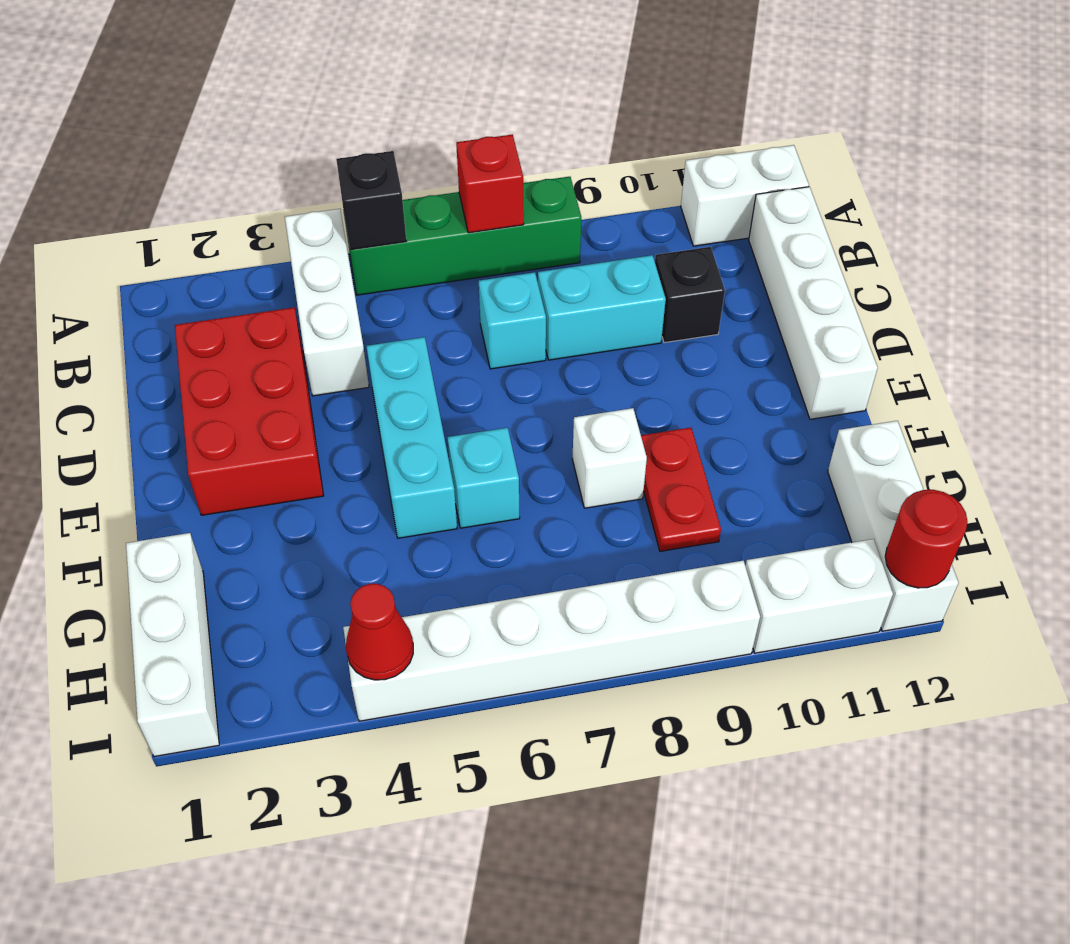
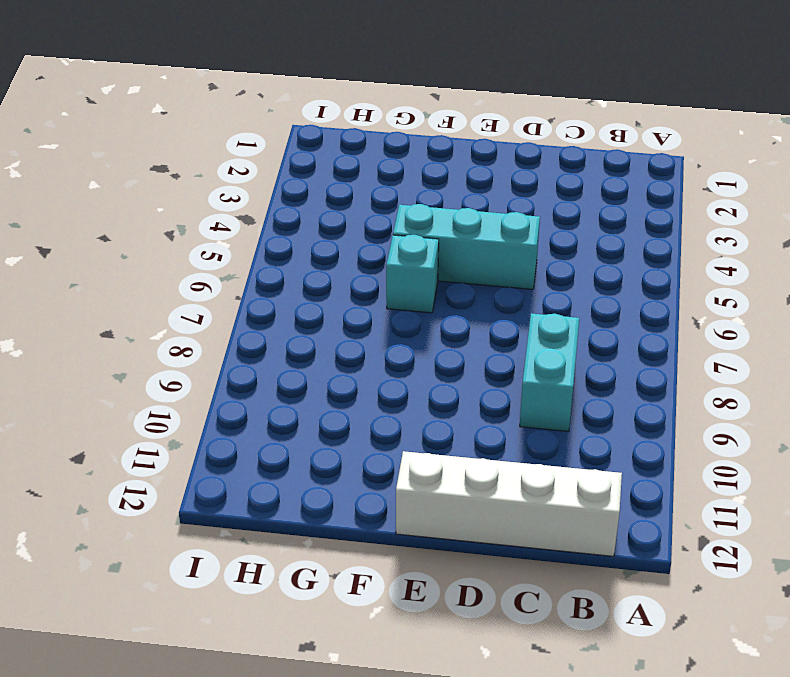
none -> white 1x3 brick [285,209,369,396]
none -> green 1x4 brick [344,177,581,295]
none -> white 1x2 brick [681,145,809,246]

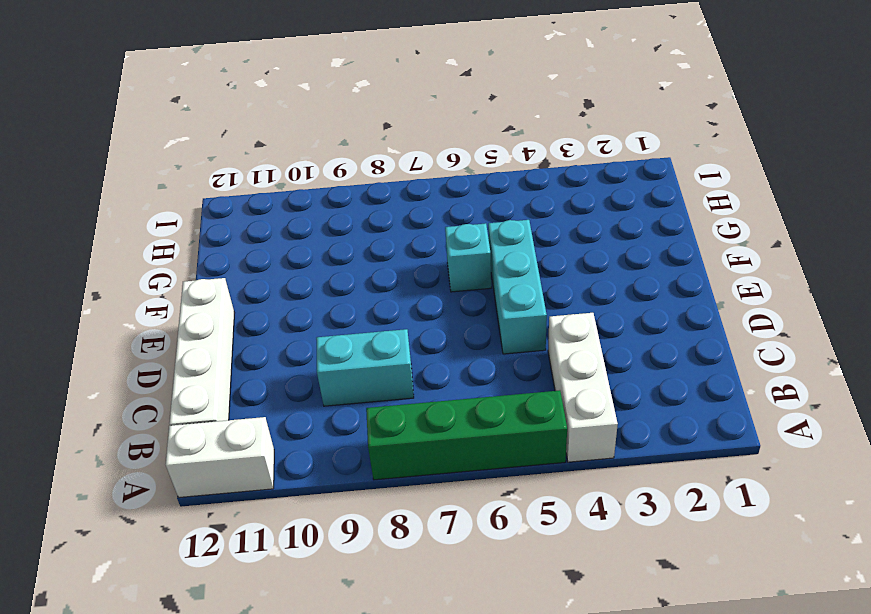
none -> red 2x3 brick [175,308,324,515]
none -> cyan 1x1 brick [479,272,546,369]
none -> black 1x1 brick [655,247,725,343]

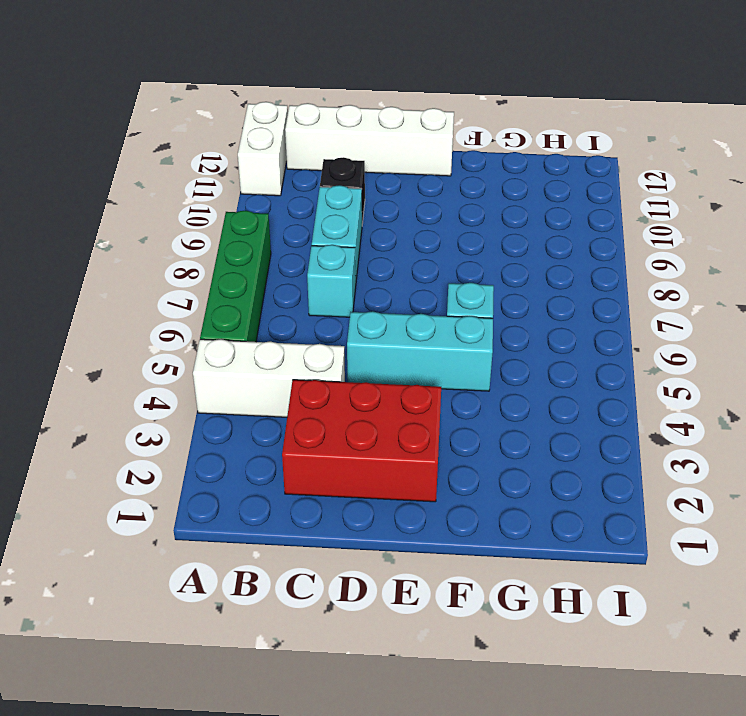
none -> white 1x1 brick [572,408,647,508]
none -> red 1x2 plate [641,428,721,551]
none -> white 1x3 brick [126,533,219,757]

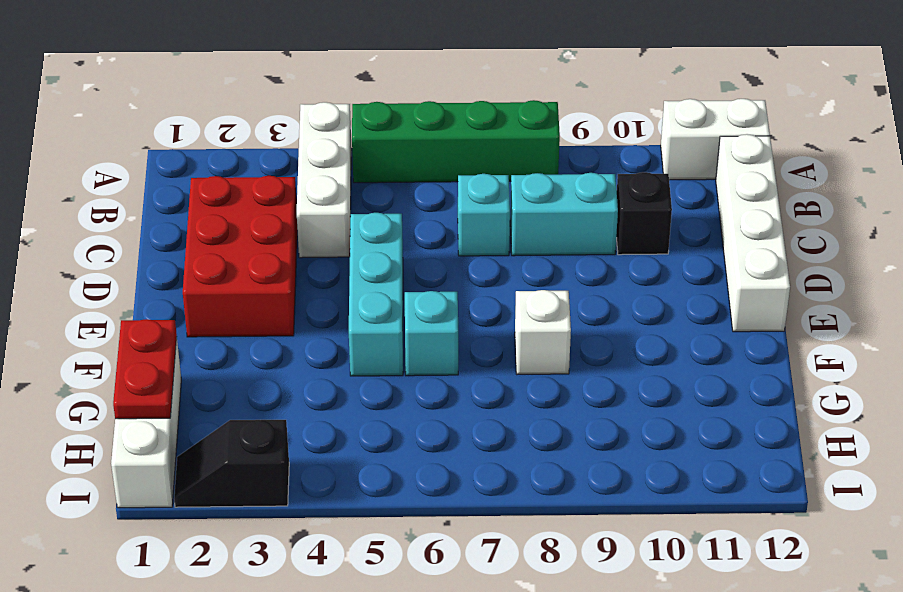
red 1x2 plate [113,319,177,419] -> red 1x2 plate moved to [641,428,721,551]
black 1x2 slope [174,420,289,507] -> none
none -> white 1x3 brick [828,421,958,631]
none -> white 1x6 brick [343,561,760,721]
none -> white 1x2 brick [745,539,893,653]

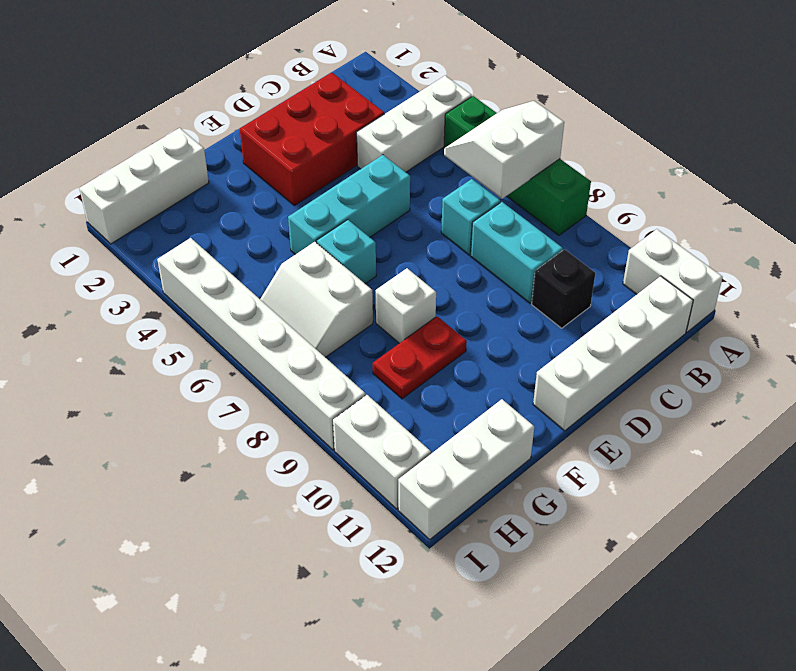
white 2x2 slope [444,101,564,199] -> red 1x1 brick [456,135,524,233]
white 2x2 slope [260,242,373,357] -> none
none -> black 1x1 brick [336,151,406,250]
none -> red 1x1 cone [346,584,413,680]
none -> red 1x1 round brick [885,490,968,588]

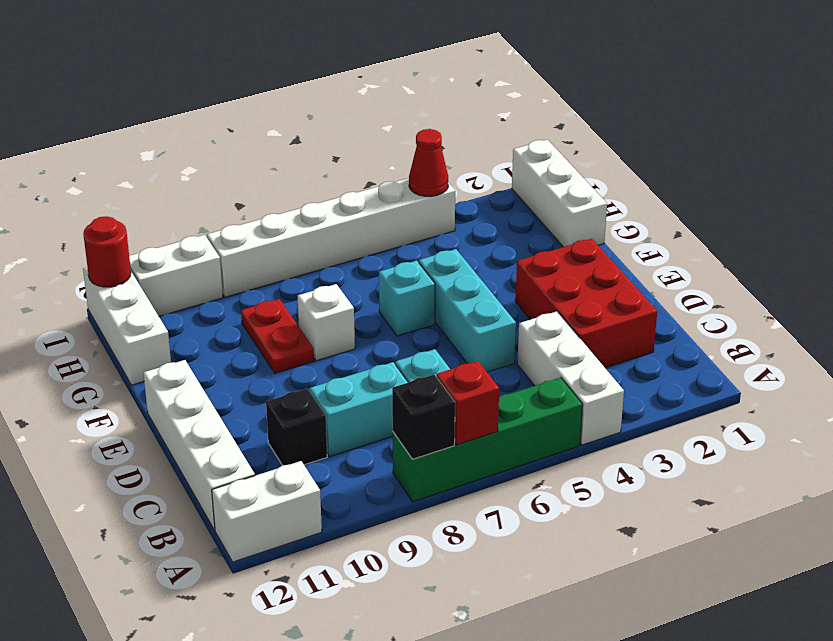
black 1x1 brick [392,375,455,459] -> black 1x1 brick moved to [336,151,406,250]

